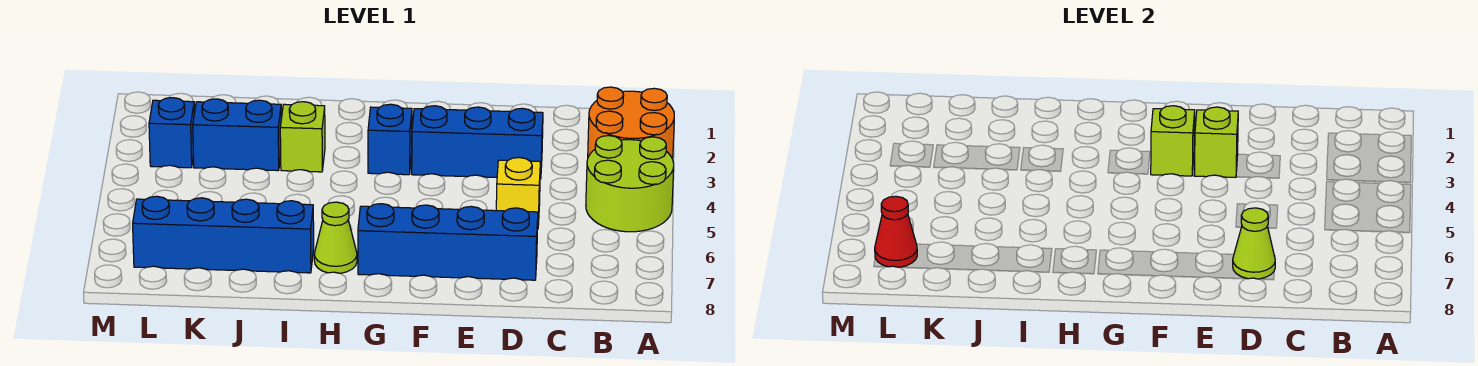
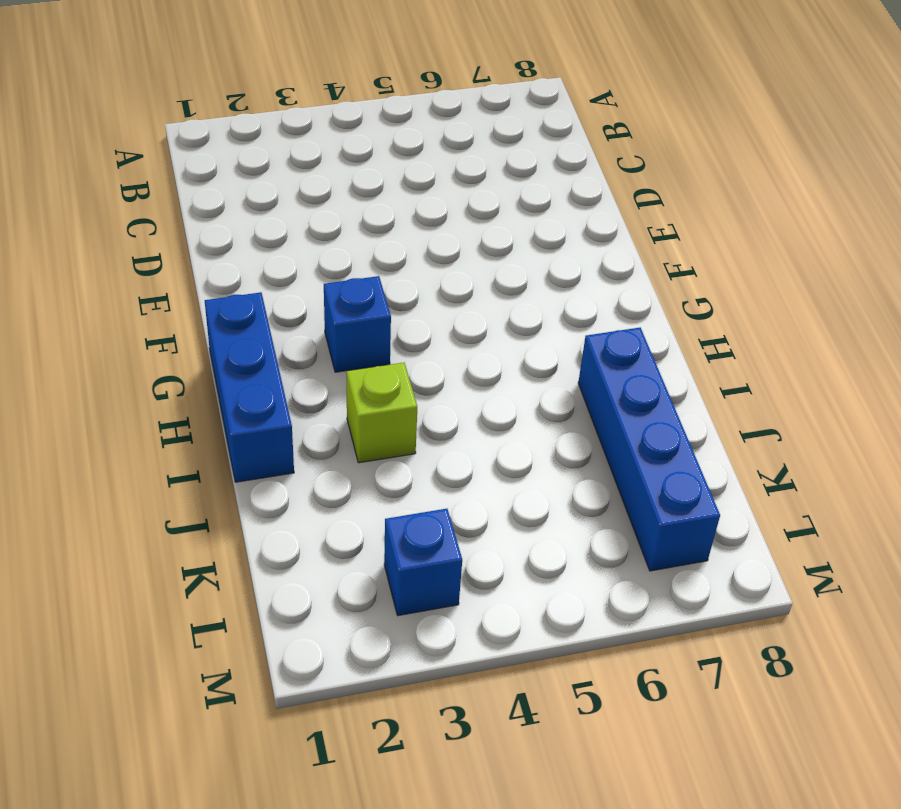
blue 1x3 brick [205,292,294,482] -> blue 1x3 brick moved to [412,106,543,179]
none -> orange 2x2 round brick [588,87,674,159]
none -> lime 2x2 round brick [586,136,674,232]
none -> yellow 1x1 brick [496,157,540,225]

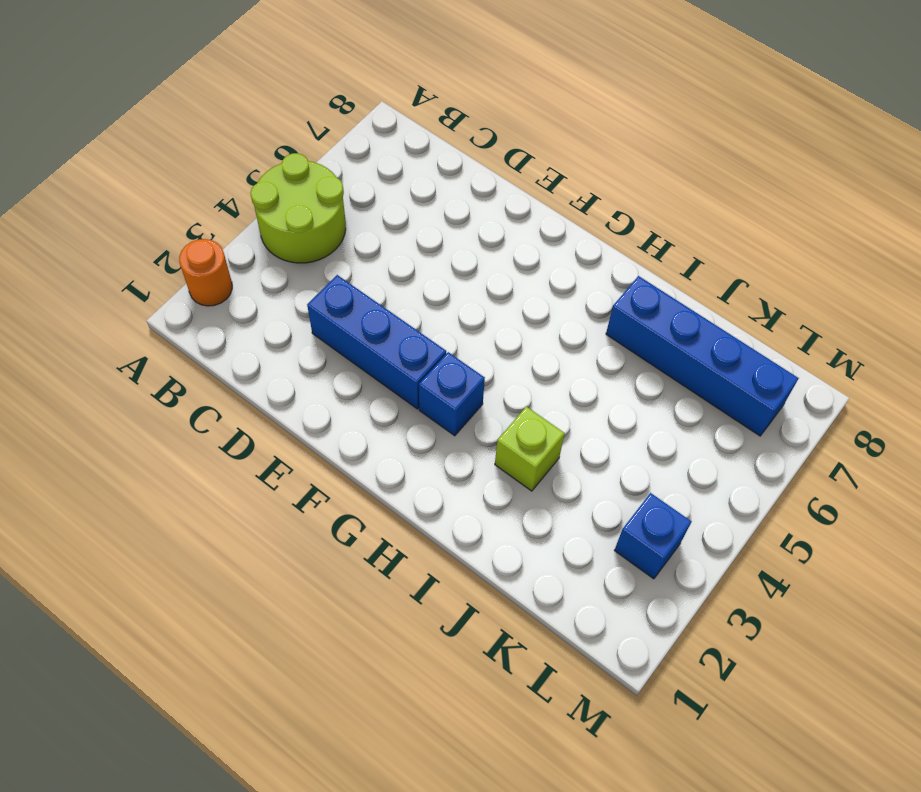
orange 1x1 round brick [179,239,232,306] -> orange 2x2 round brick [588,87,674,159]
none -> yellow 1x1 brick [496,157,540,225]
none -> blue 1x4 brick [358,204,538,280]
none -> lime 1x1 cone [314,202,357,273]

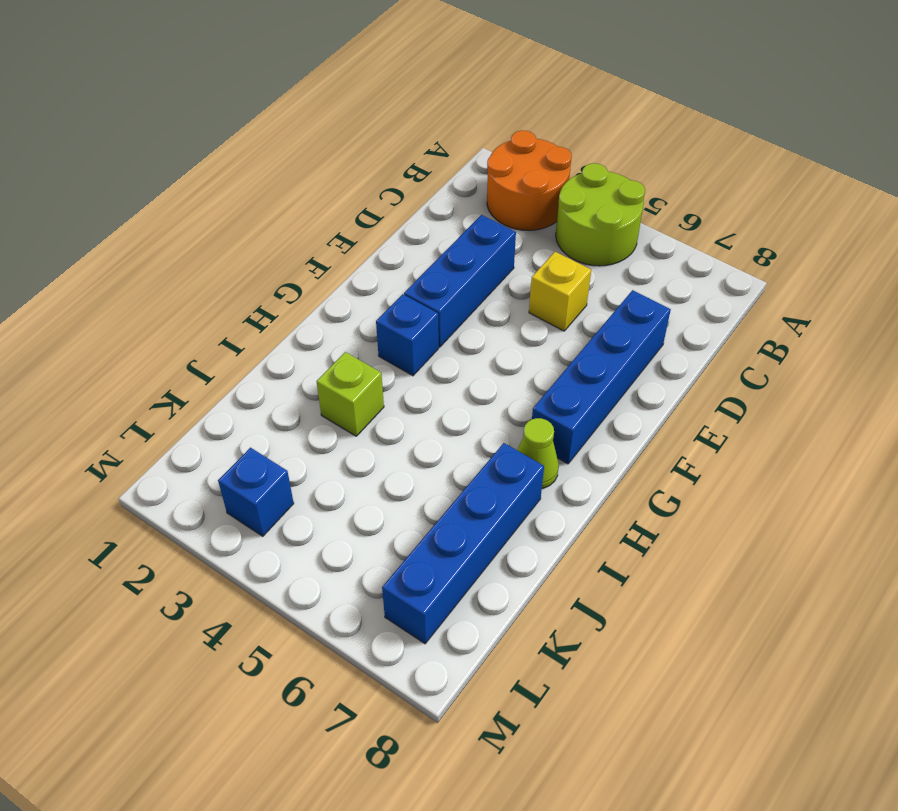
none -> blue 1x2 brick [193,99,281,171]
none -> lime 1x1 cone [1233,208,1275,279]
none -> lime 1x1 brick [1194,107,1238,177]

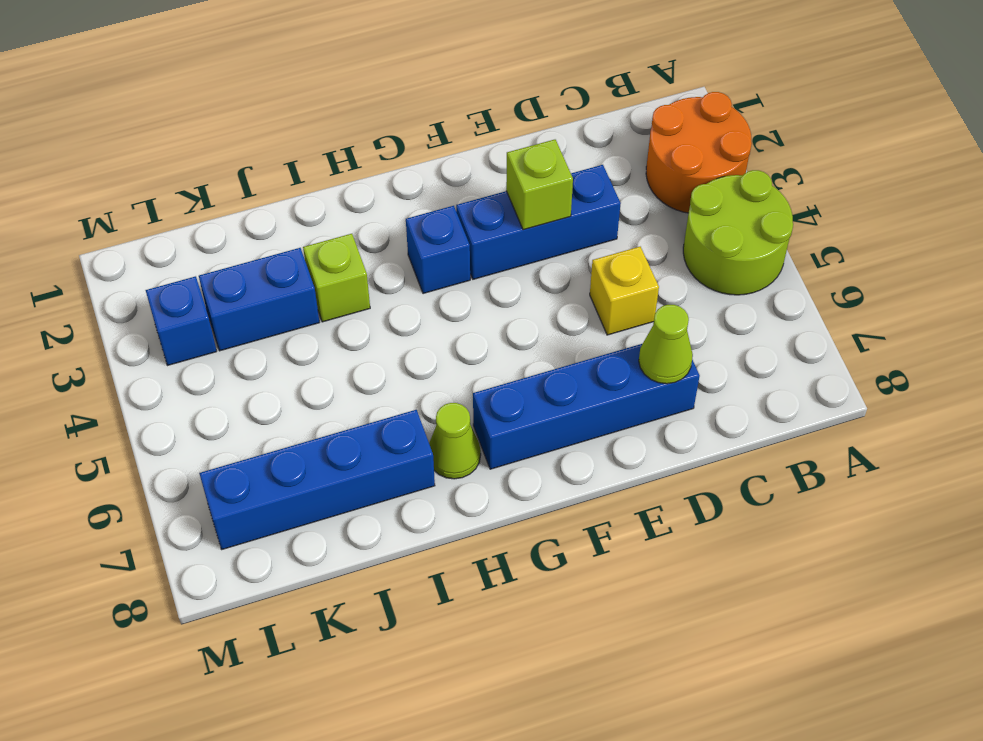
none -> lime 1x1 brick [1151,106,1195,176]
none -> red 1x1 cone [875,196,917,267]

